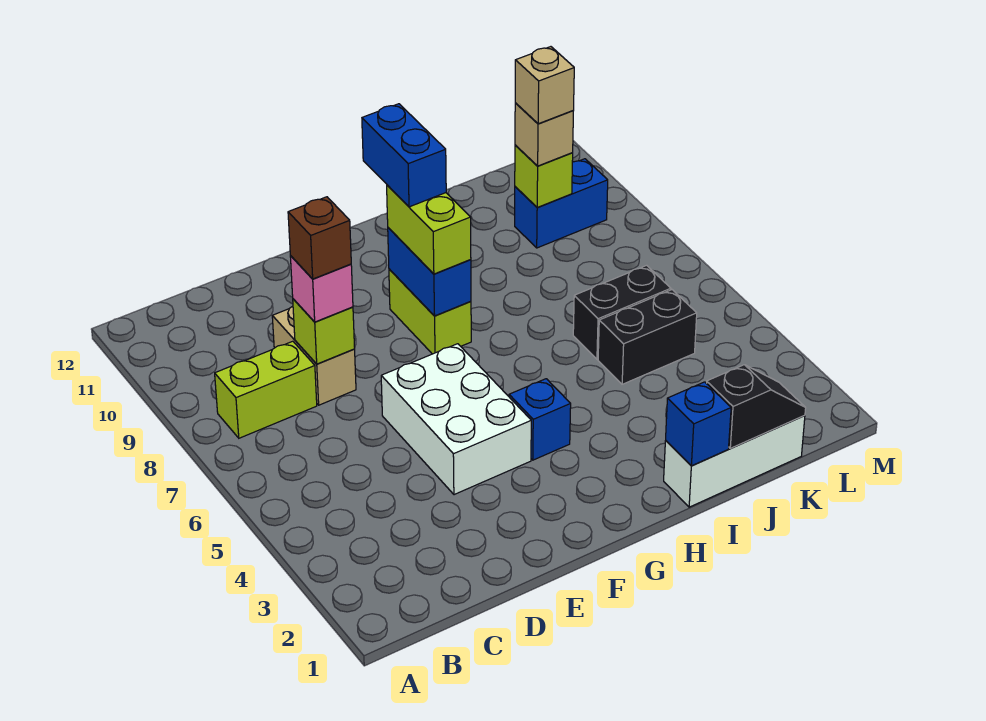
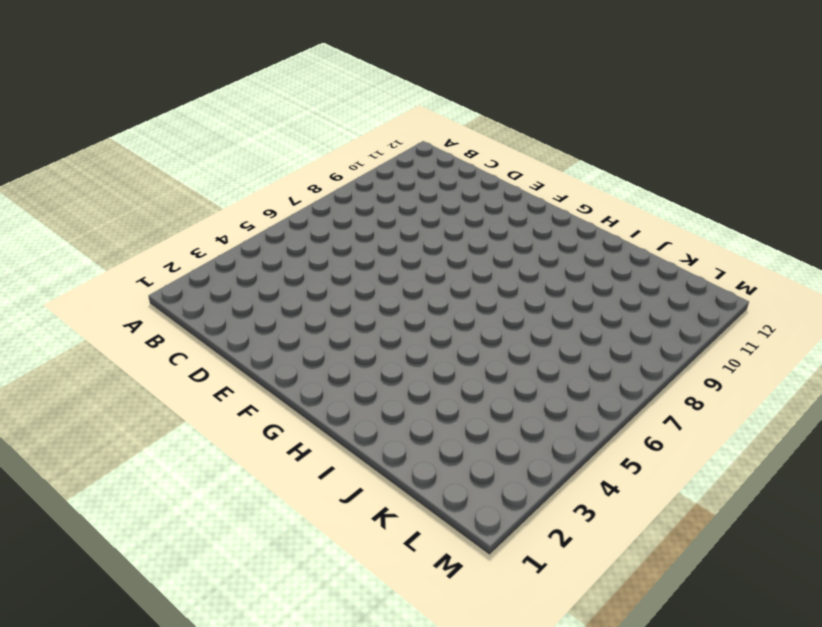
none -> lime 1x2 brick [215,341,317,438]
none -> tan 1x2 brick [272,306,356,405]
none -> white 2x3 brick [381,344,531,495]

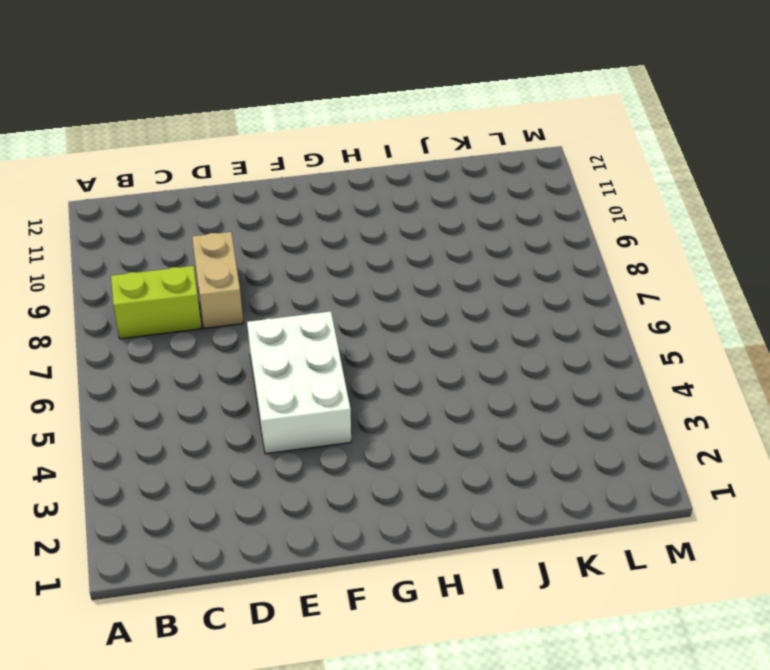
none -> blue 1x1 brick [509,379,571,460]
none -> lime 1x2 brick [389,269,471,354]
none -> white 1x3 brick [664,416,805,507]

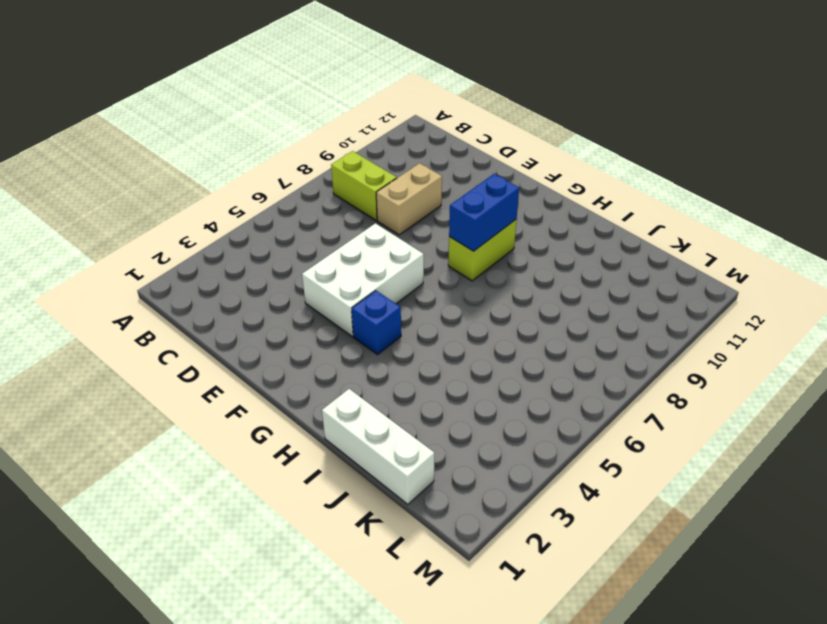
none -> black 1x2 brick [598,290,697,384]
none -> black 1x2 brick [573,265,671,359]
none -> blue 1x2 brick [515,159,608,248]

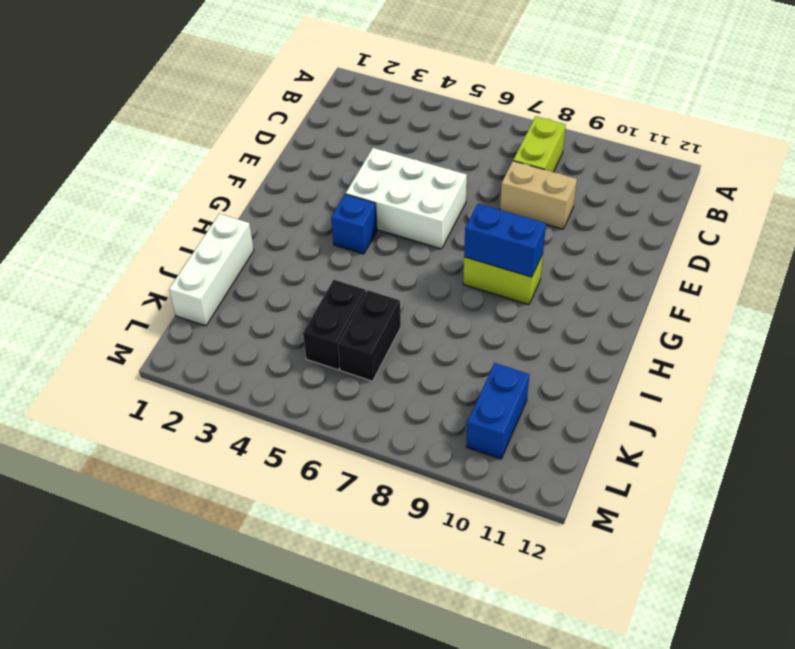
none -> lime 1x1 brick [293,299,355,364]
none -> blue 1x1 brick [666,382,731,466]
none -> black 1x2 slope [706,365,806,448]

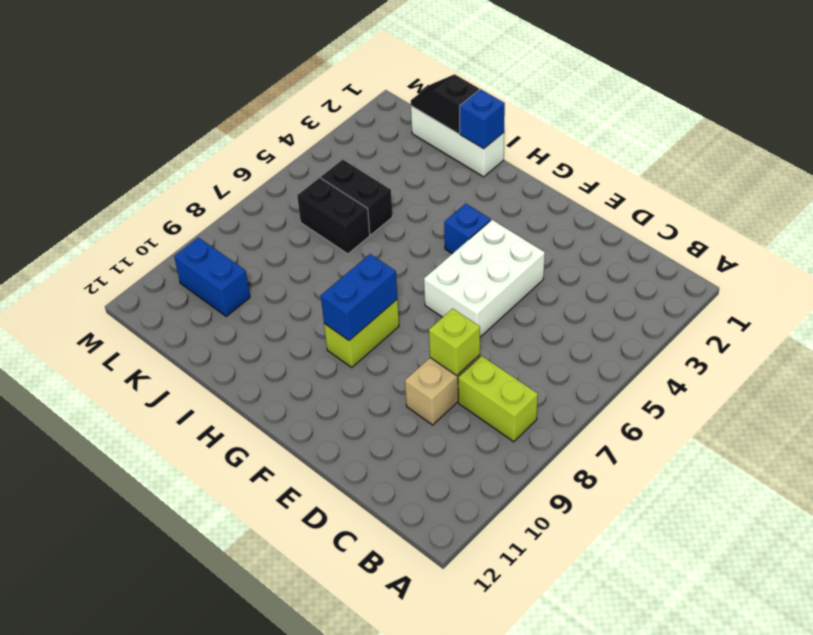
none -> lime 1x1 brick [515,145,573,208]
none -> pink 1x1 brick [290,256,353,322]
none -> lime 1x2 brick [387,185,471,274]

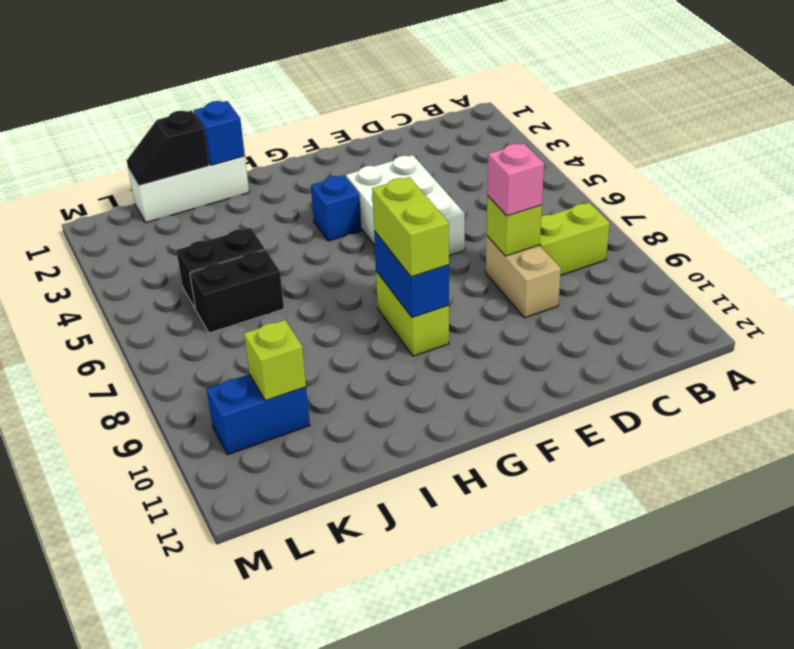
none -> tan 1x1 brick [515,103,573,166]
none -> brown 1x1 brick [288,197,351,279]
none -> blue 1x2 brick [362,104,446,207]

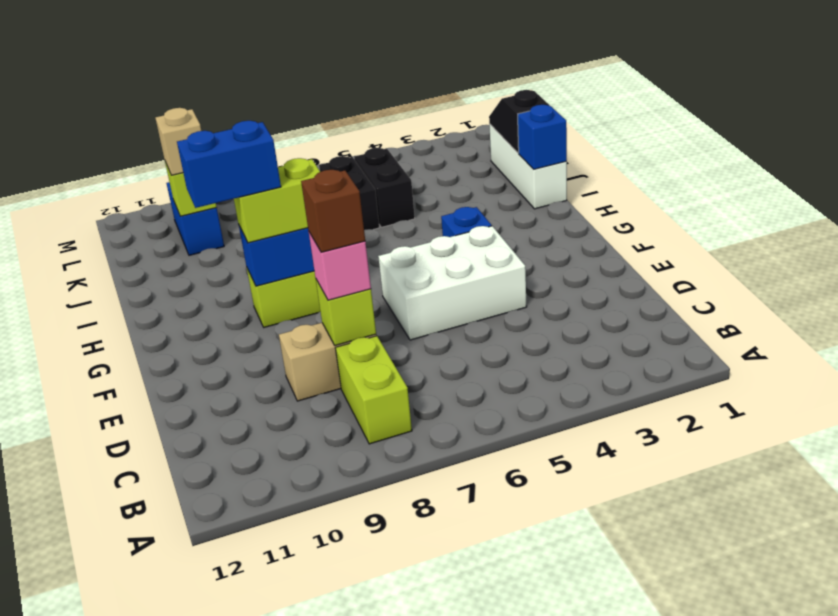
none -> tan 1x1 brick [515,47,574,124]

